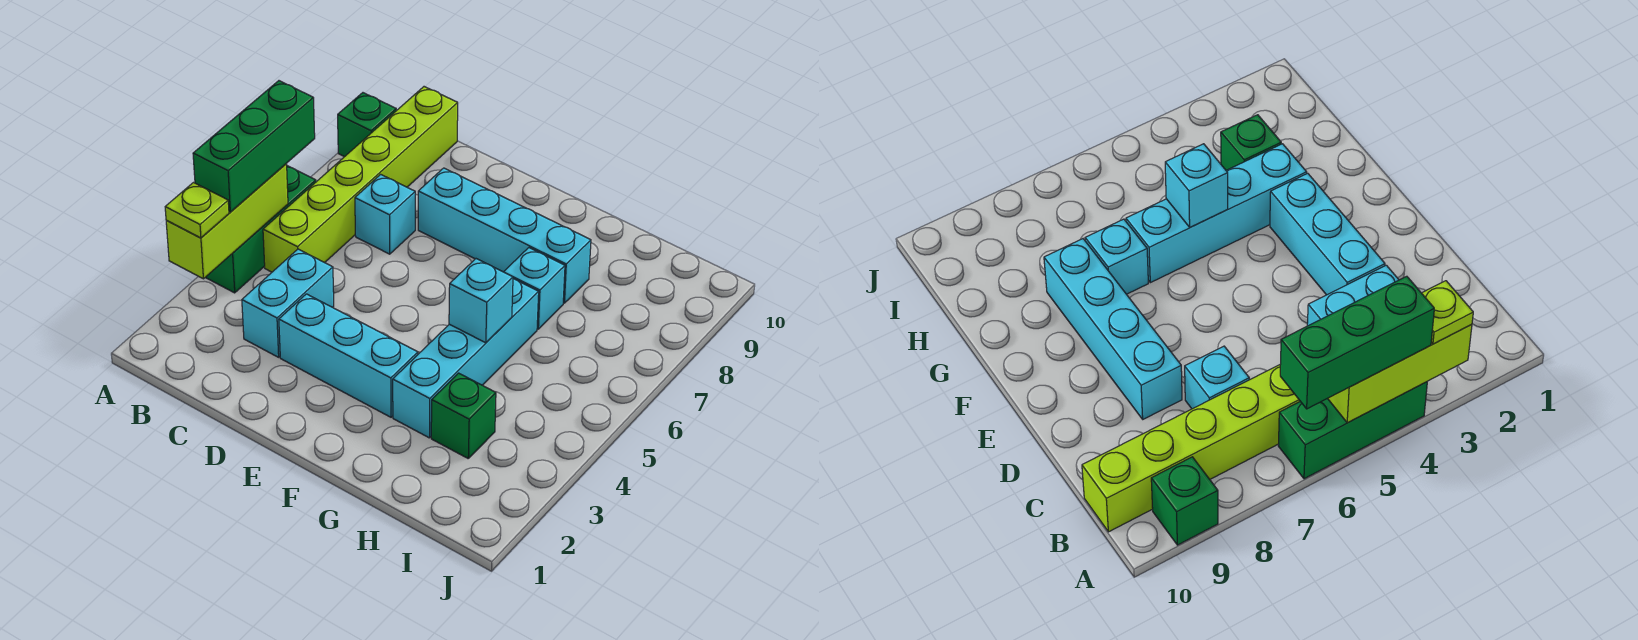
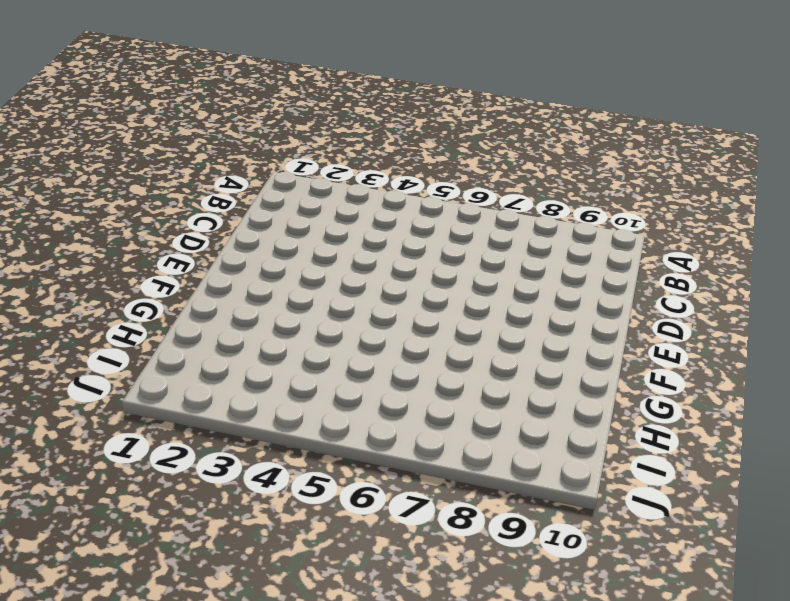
none -> green 1x3 brick [205,166,316,293]
none -> green 1x1 brick [338,93,396,157]
none -> lime 1x6 brick [263,87,458,272]

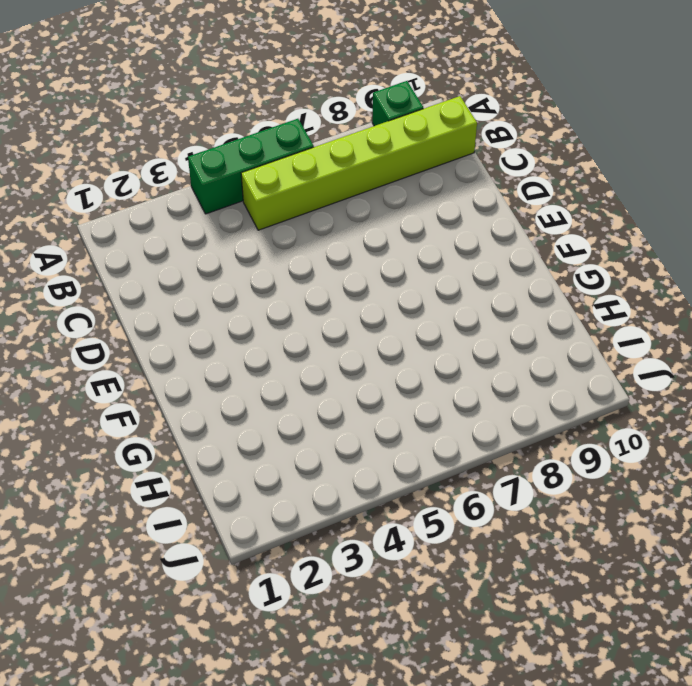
none -> cyan 1x2 brick [242,249,334,357]
none -> cyan 1x1 brick [355,174,415,254]
none -> cyan 1x3 brick [279,294,418,417]

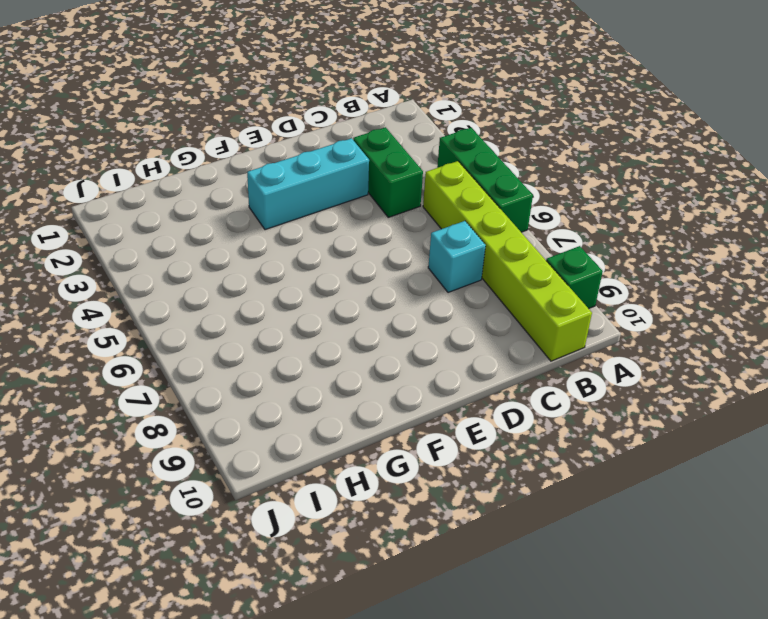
green 1x2 brick [353,127,423,217] -> cyan 1x2 brick [242,249,334,357]
none -> cyan 1x4 brick [418,168,591,303]
none -> cyan 1x4 brick [393,279,539,438]
none -> cyan 1x1 brick [504,248,565,329]

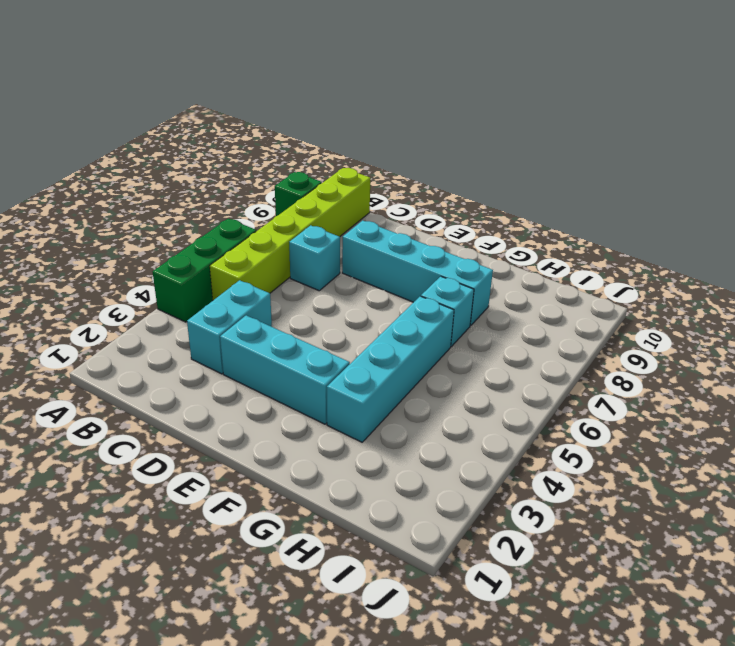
none -> green 1x1 brick [431,373,496,458]
none -> lime 1x3 brick [166,164,288,279]
none -> cyan 1x1 brick [449,259,513,343]

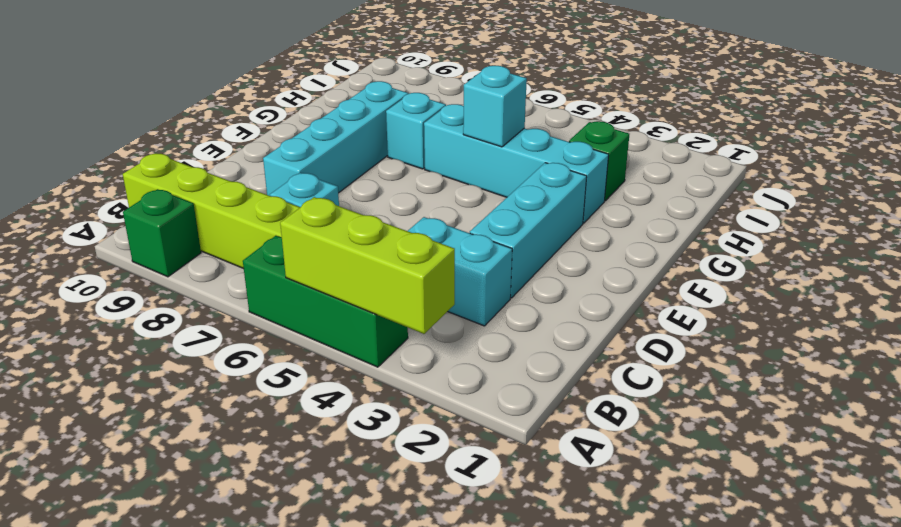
none -> lime 1x1 plate [165,182,229,238]
none -> green 1x3 brick [193,81,315,212]

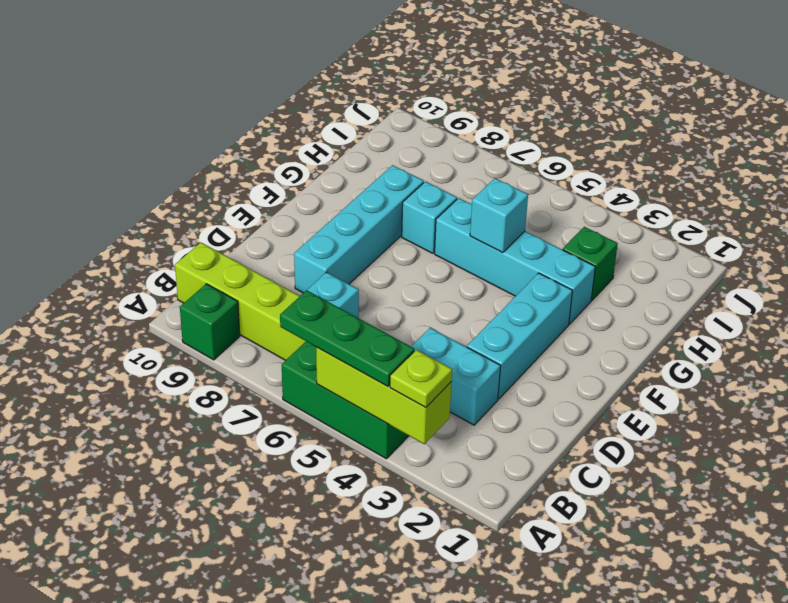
green 1x3 plate [280,290,414,386] -> green 1x3 brick [193,81,315,212]

